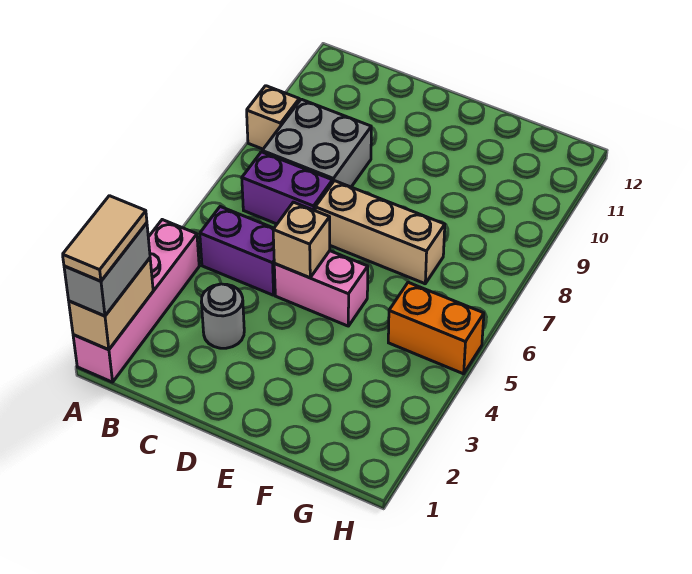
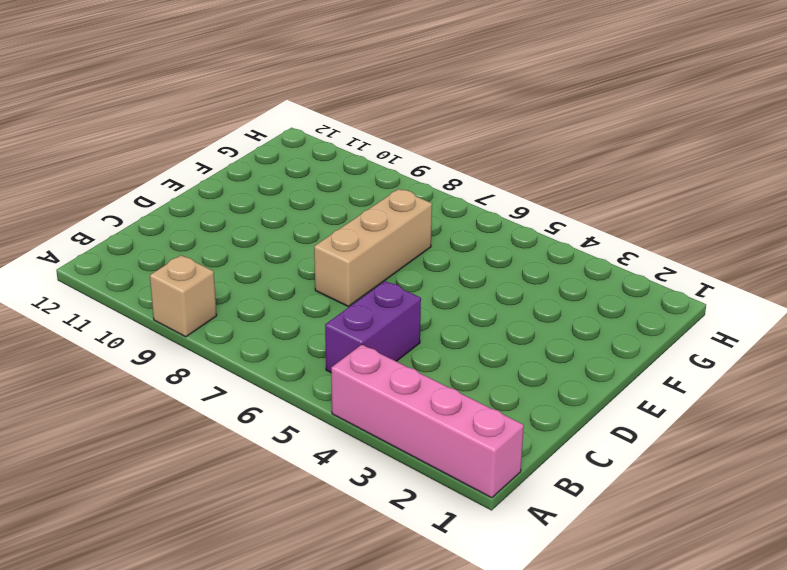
none -> purple 1x2 brick [242,152,333,224]
none -> grey 2x2 brick [262,99,371,187]
none -> grey 1x1 round brick [201,284,244,348]

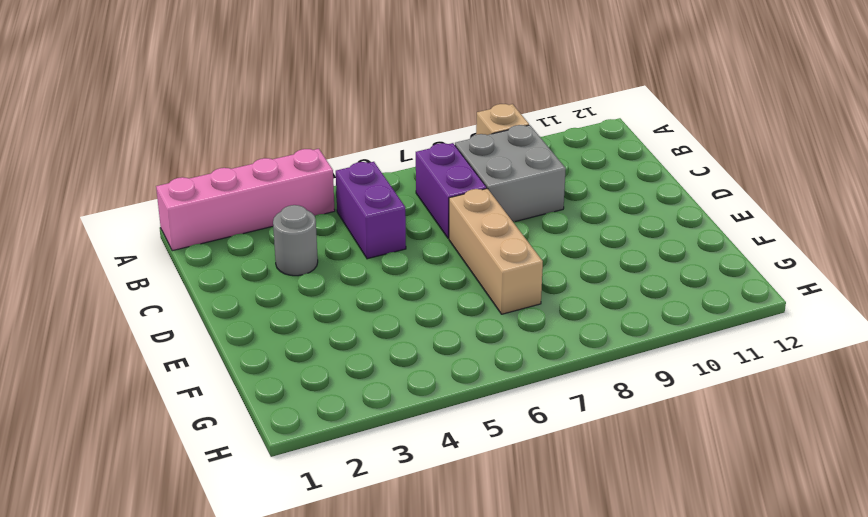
none -> pink 1x2 brick [274,251,368,326]
none -> orange 1x2 brick [388,282,484,374]
none -> tan 1x2 brick [69,258,153,350]

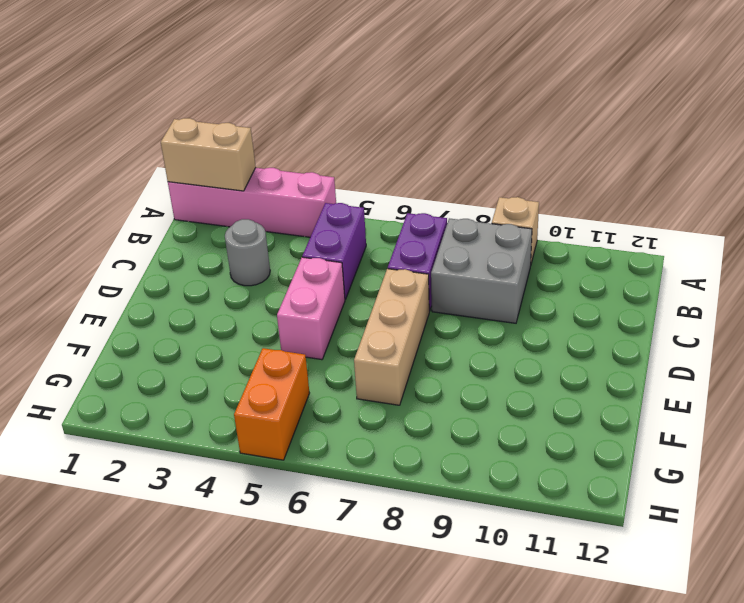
none -> tan 1x1 brick [273,202,330,278]
none -> grey 1x2 brick [64,223,150,316]
none -> tan 1x2 tile [63,196,147,281]

